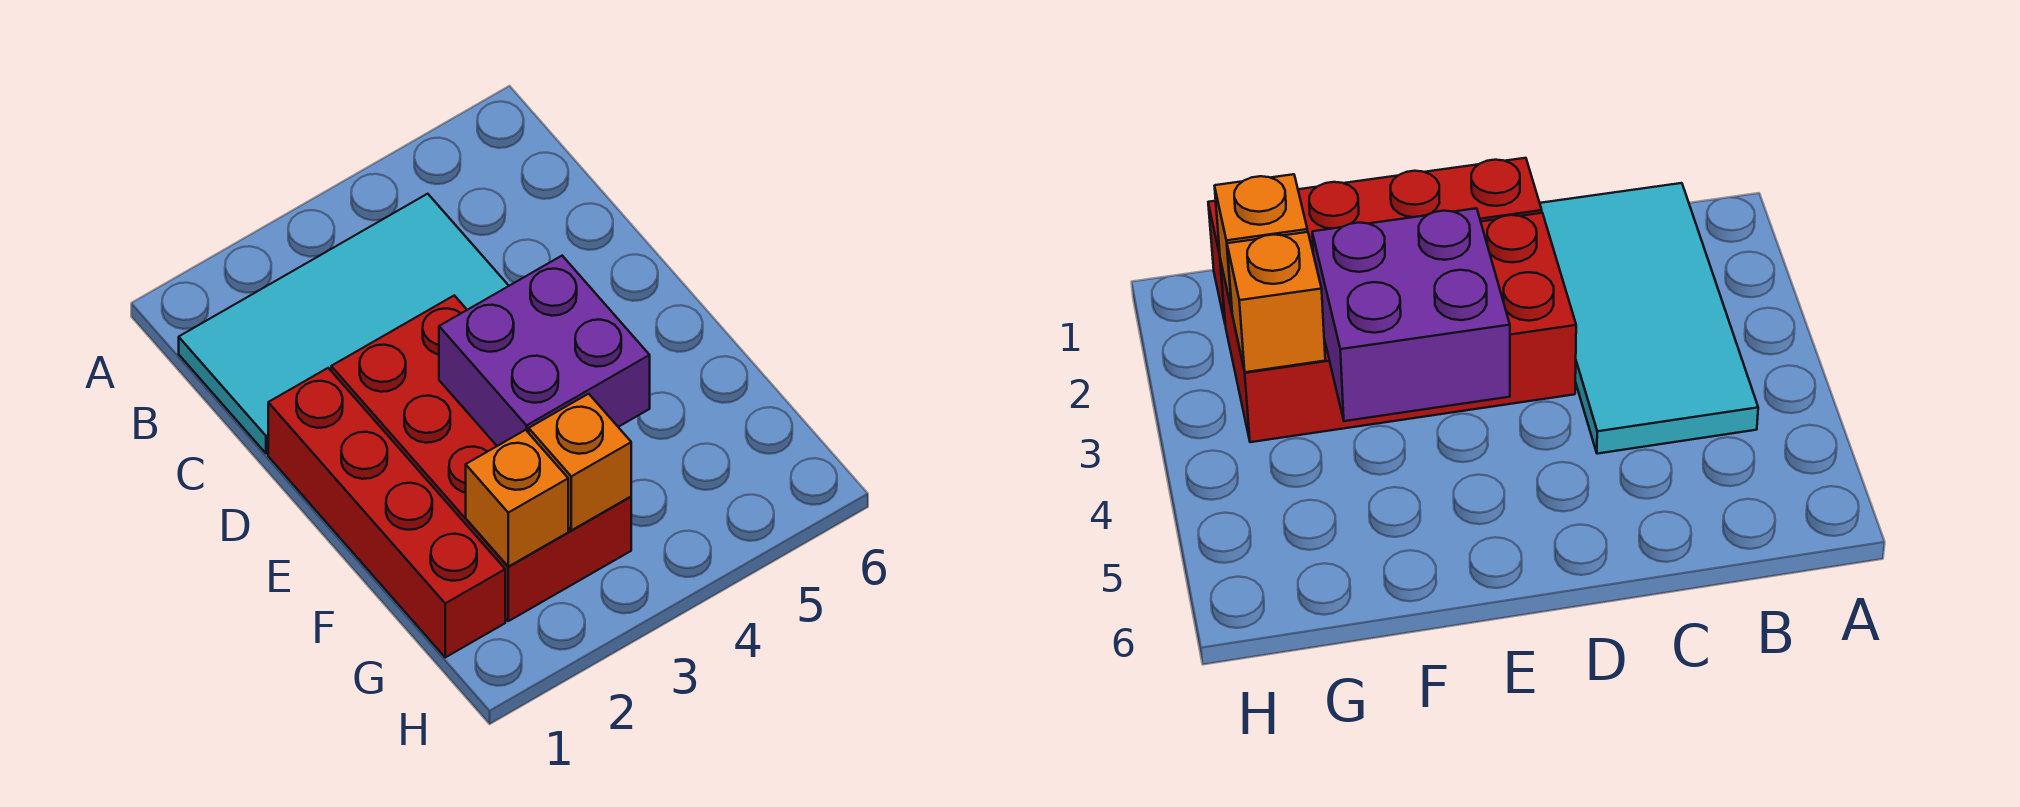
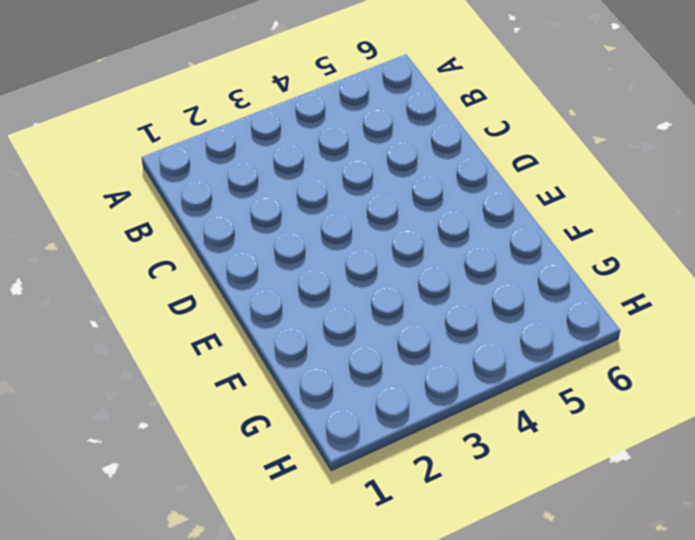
none -> cyan 2x4 tile [179,194,509,454]
none -> red 1x4 brick [268,368,505,657]

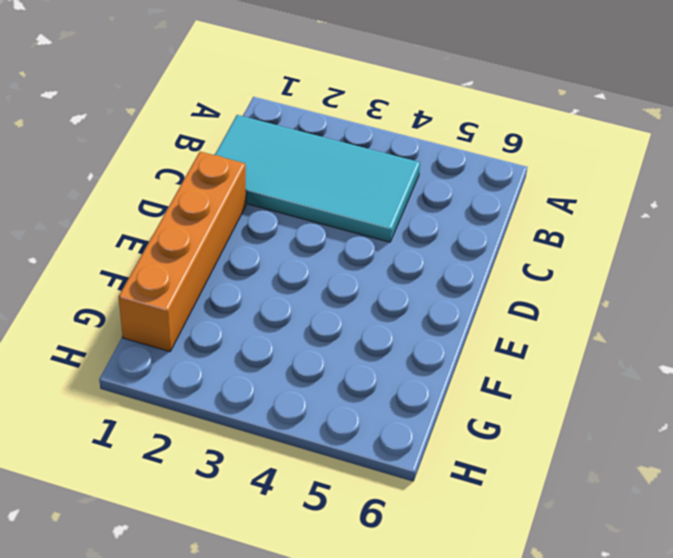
orange 1x4 brick [119,152,246,352] -> red 1x4 brick [268,368,505,657]
none -> red 2x4 brick [331,296,631,621]
none -> purple 2x2 brick [439,256,650,446]

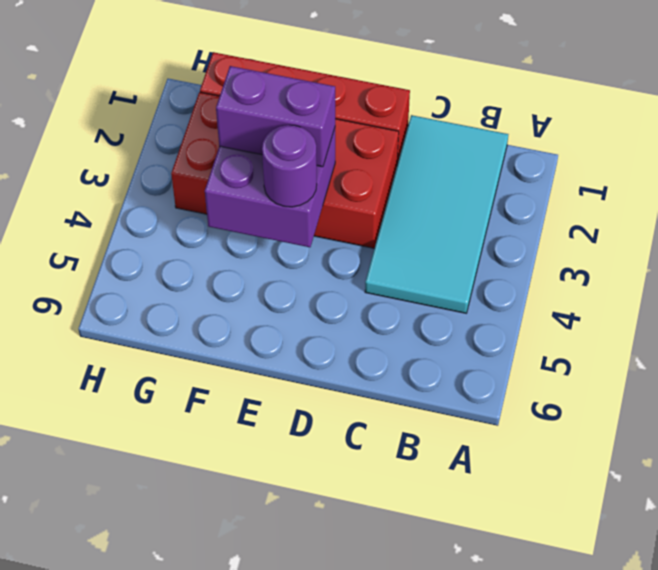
purple 1x2 brick [216,66,335,167] -> none
purple 1x1 round brick [262,125,317,207] -> none
none -> orange 1x1 brick [466,430,568,567]
none -> orange 1x1 brick [529,394,631,530]

